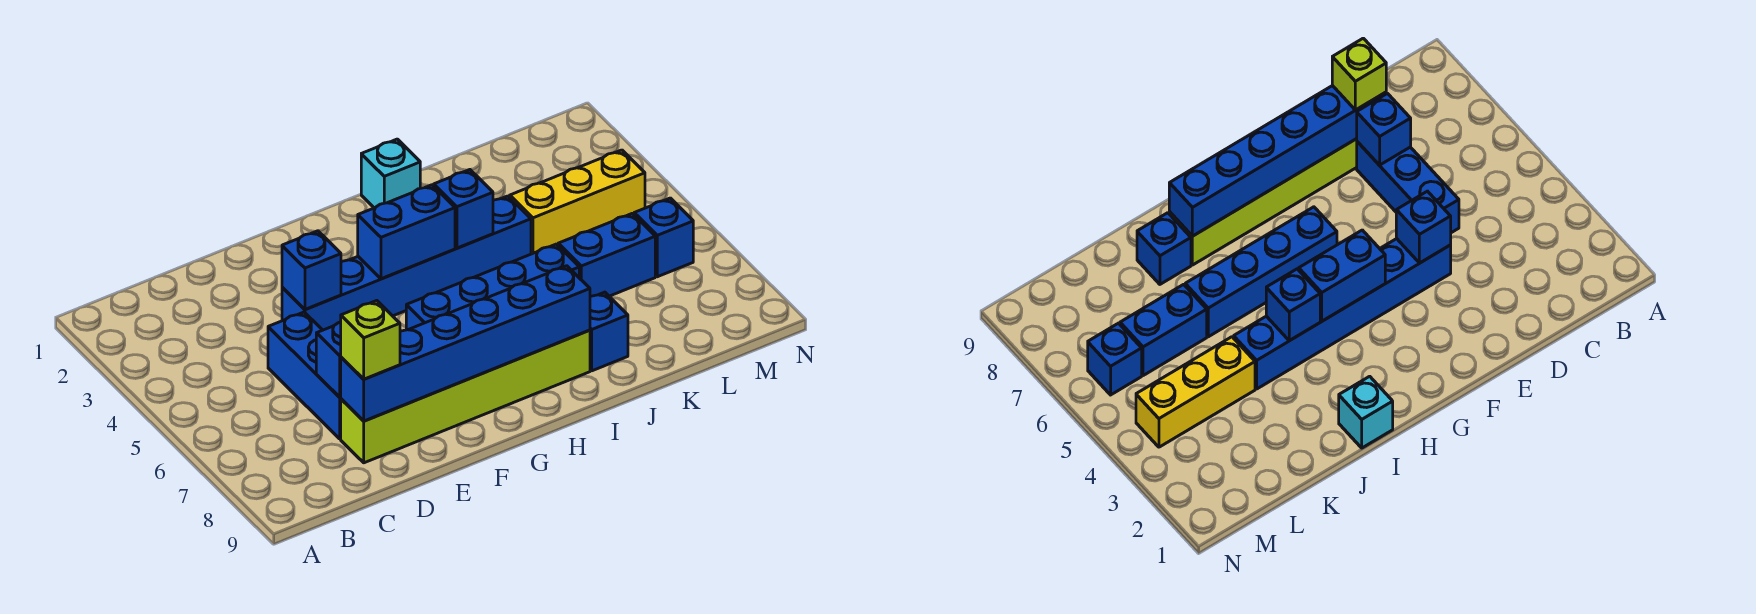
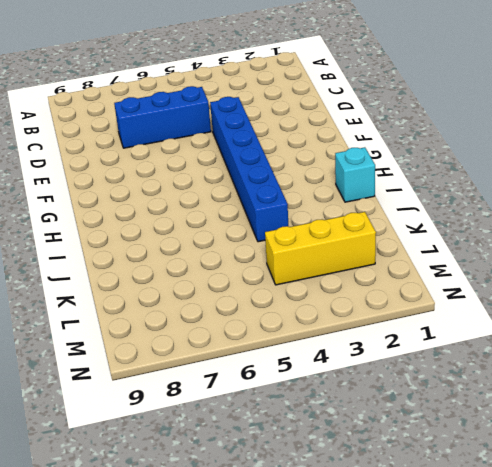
yellow 1x3 brick [265,212,376,285] -> yellow 1x3 brick turned to [510,150,645,254]
none -> lime 1x6 brick [341,330,590,463]
none -> blue 1x4 brick [406,244,579,330]
none -> blue 1x1 brick [590,292,628,371]

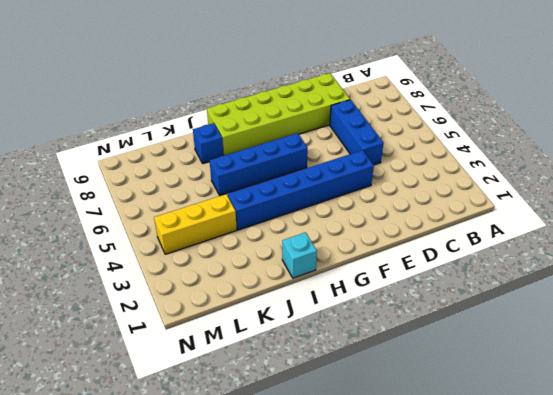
lime 2x6 brick [207,73,350,156] -> lime 1x6 brick [341,330,590,463]
none -> blue 1x2 brick [558,213,655,297]
none -> blue 1x1 brick [634,198,693,277]
none -> blue 1x1 brick [316,322,341,397]

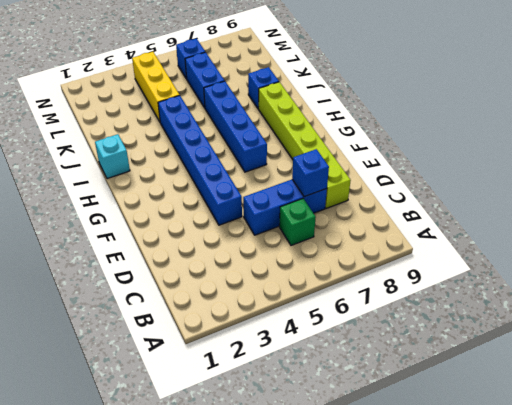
green 1x1 brick [279,199,316,245] -> none
none -> blue 1x6 brick [341,266,590,421]
none -> blue 1x1 brick [282,231,341,310]
none -> blue 1x2 brick [358,185,455,279]

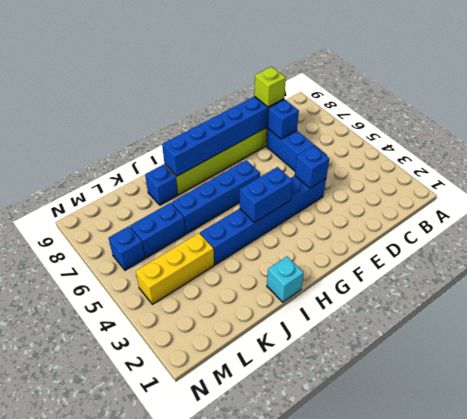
none -> blue 1x1 brick [434,170,493,248]

